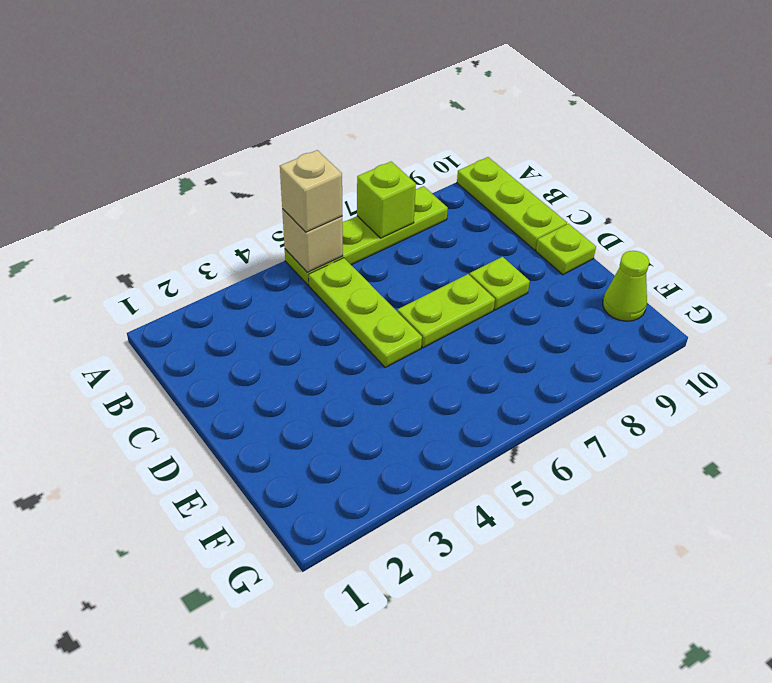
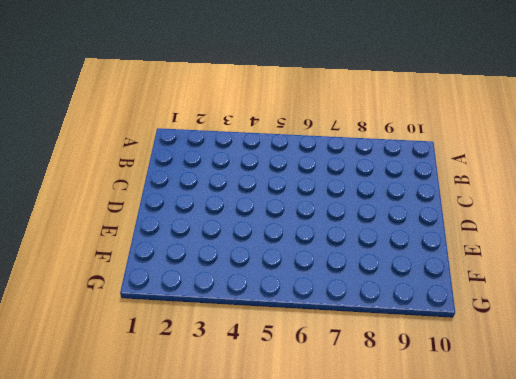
none -> lime 1x4 plate [285,186,448,285]
none -> lime 1x3 plate [457,157,567,250]

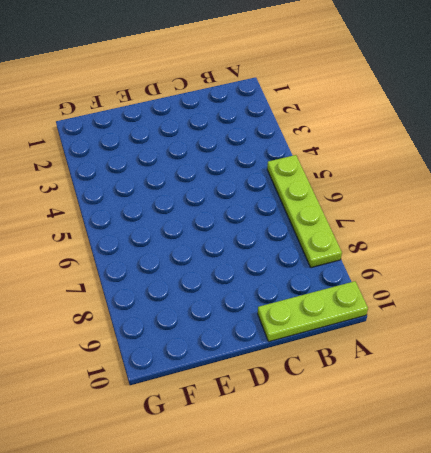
none -> lime 1x3 plate [309,258,422,368]
none -> lime 1x2 plate [397,274,495,348]

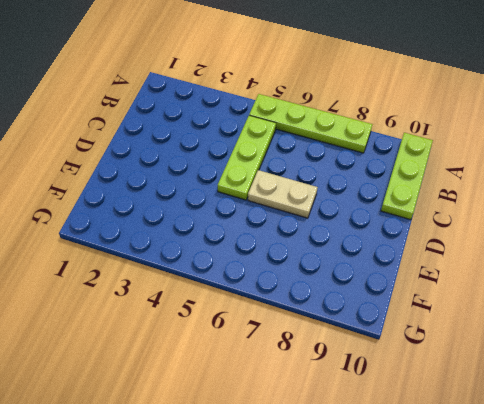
tan 1x2 plate [248,170,318,218] -> lime 1x2 plate [397,274,495,348]
none -> lime 1x1 plate [470,257,530,310]
none -> lime 1x1 plate [536,224,596,275]

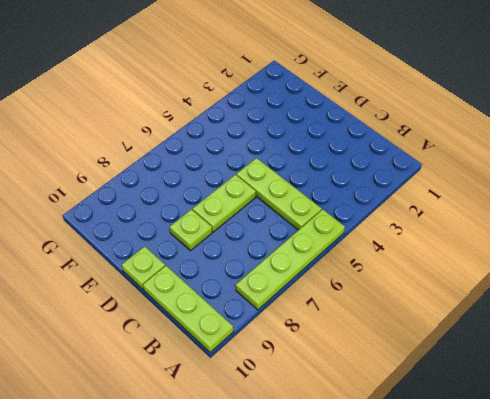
none -> lime 1x1 cone [603,251,649,321]
none -> tan 1x1 brick [282,209,343,272]

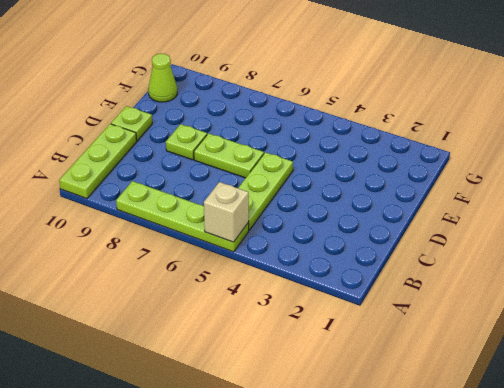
none -> lime 1x1 brick [357,162,416,238]
none -> tan 1x1 brick [280,150,342,232]

